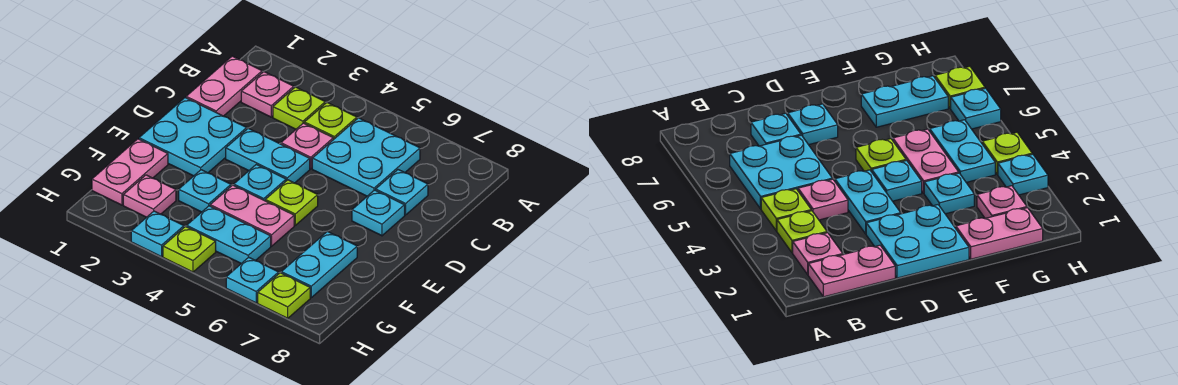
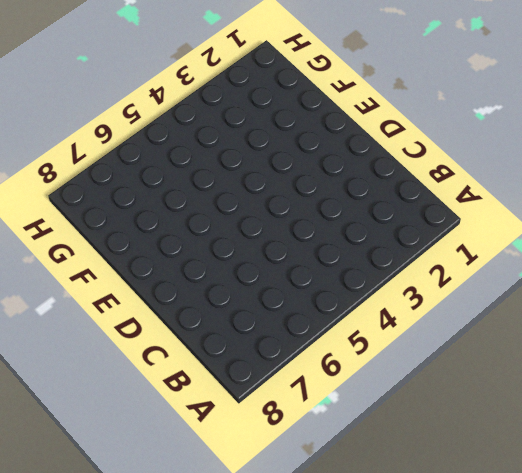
none -> pink 1x2 plate [186,56,262,116]
none -> pink 1x1 plate [241,72,294,117]
none -> lime 1x1 plate [273,87,325,129]

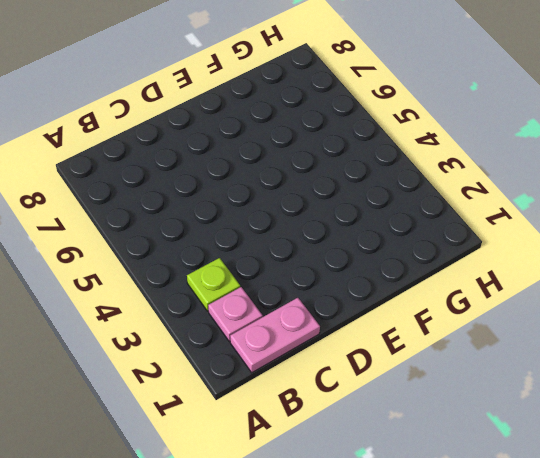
none -> lime 1x1 plate [304,103,357,140]
none -> cyan 2x2 plate [312,118,420,196]
none -> pink 1x1 plate [281,123,333,169]

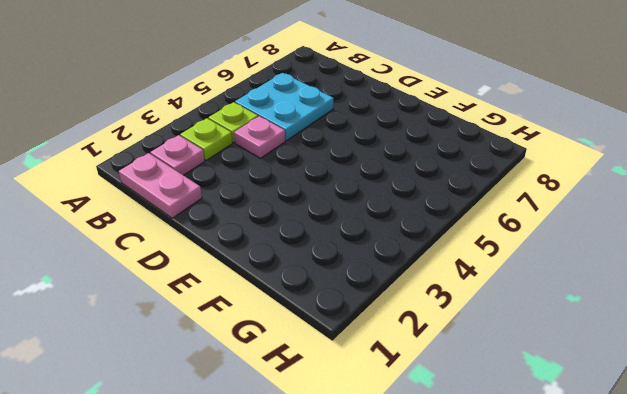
none -> cyan 1x1 plate [376,170,428,215]
none -> cyan 2x2 plate [139,98,247,176]
none -> cyan 1x2 plate [226,128,310,183]

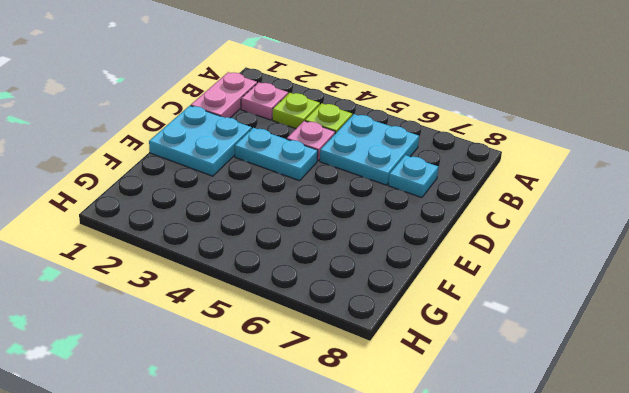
none -> cyan 1x1 plate [352,190,405,236]
none -> cyan 1x1 plate [234,165,286,201]
none -> lime 1x1 plate [265,180,318,225]

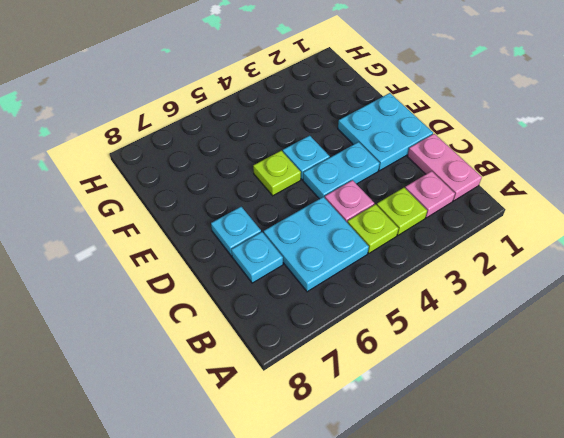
none -> pink 1x2 plate [92,139,168,205]
none -> cyan 1x1 plate [179,170,231,212]
none -> pink 1x2 plate [210,185,294,246]

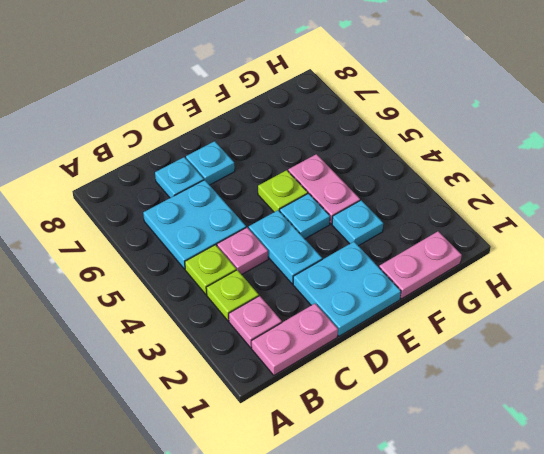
none -> cyan 1x2 plate [281,231,357,298]
none -> pink 1x1 plate [123,175,176,217]
none -> cyan 1x2 plate [187,206,271,263]

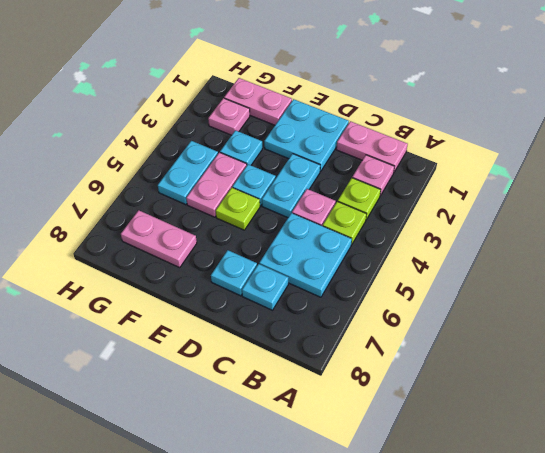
pink 1x2 plate [121,210,197,268] -> cyan 1x2 plate [281,231,357,298]
none -> cyan 1x1 plate [131,211,184,257]
none -> lime 1x1 plate [163,226,216,272]
none -> cyan 1x1 plate [226,257,279,303]

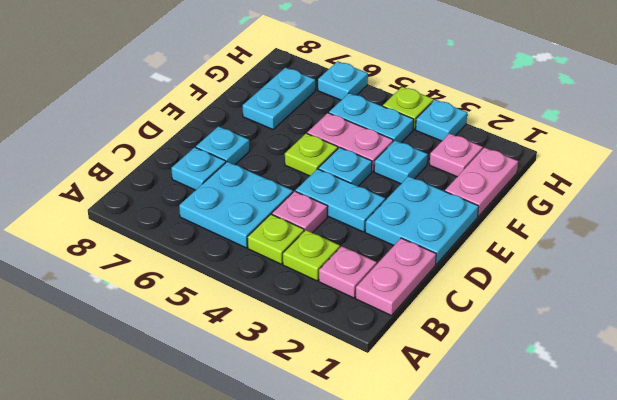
none -> lime 1x1 plate [258,273,310,318]

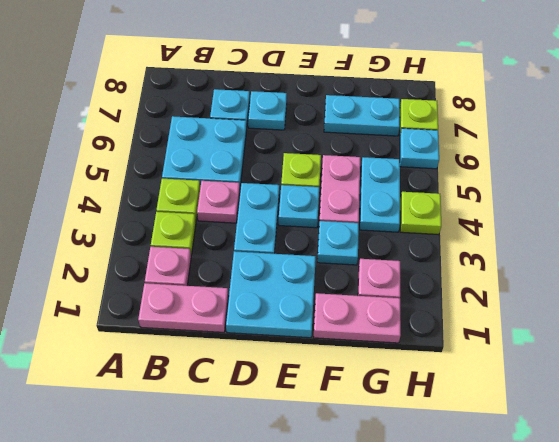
none -> cyan 1x1 plate [131,211,184,257]

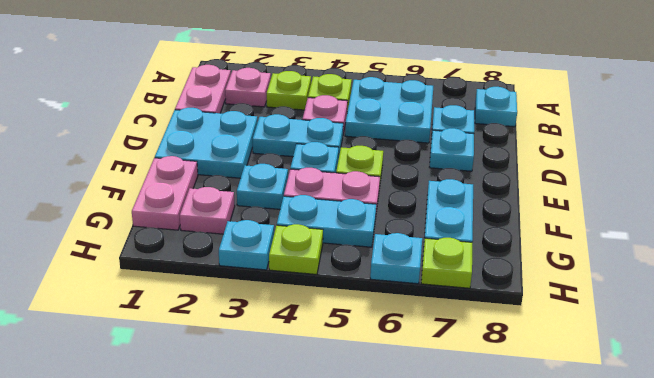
cyan 1x1 plate [475,87,517,127] -> none

